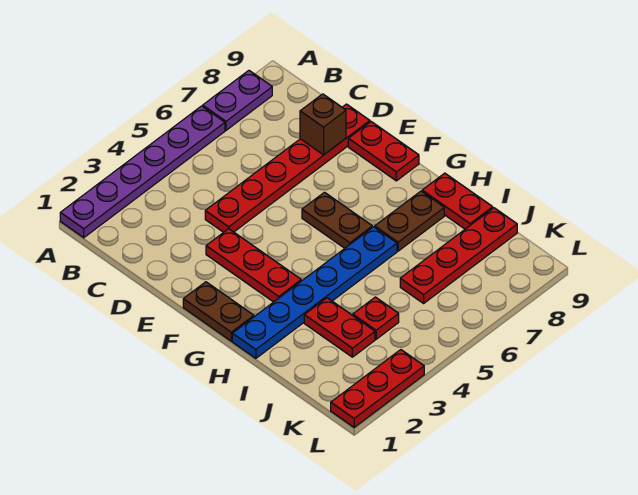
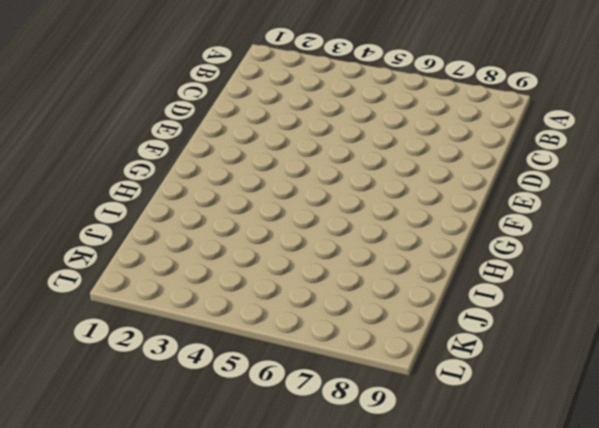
none -> purple 1x6 plate [60,106,225,238]
none -> purple 1x2 plate [203,71,272,130]
none -> red 1x6 plate [205,104,370,232]

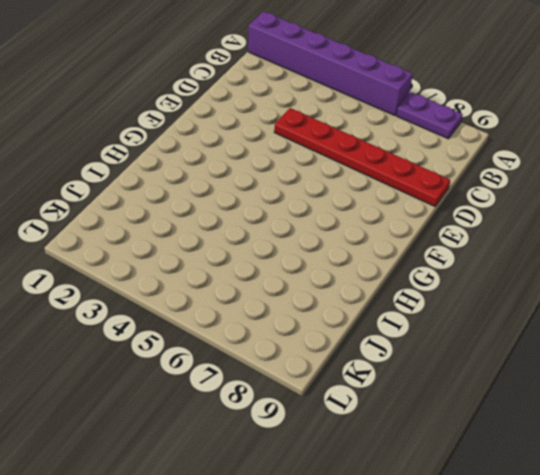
purple 1x6 brick [248,12,413,115] -> purple 1x6 plate [60,106,225,238]
none -> red 1x3 plate [206,229,301,302]
none -> red 1x2 plate [348,122,419,181]
none -> brown 1x2 plate [183,282,254,341]

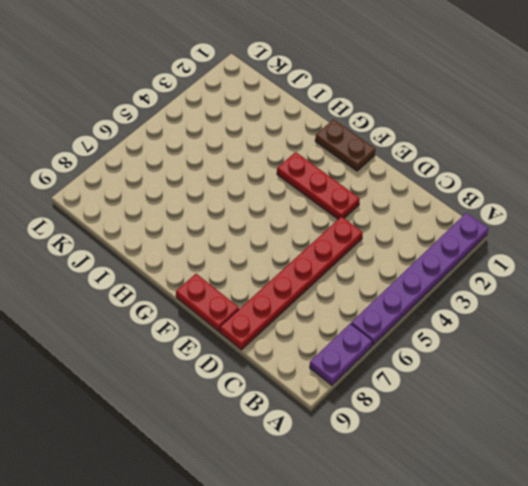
none -> brown 1x2 plate [302,192,372,248]
none -> blue 1x6 plate [232,227,397,358]
none -> brown 1x2 plate [375,191,444,251]

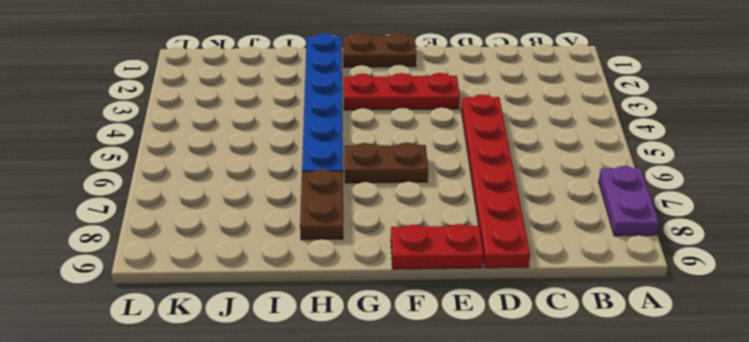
none -> purple 1x6 plate [60,106,225,238]
none -> red 1x2 plate [422,173,493,229]
none -> red 1x2 plate [304,298,375,357]

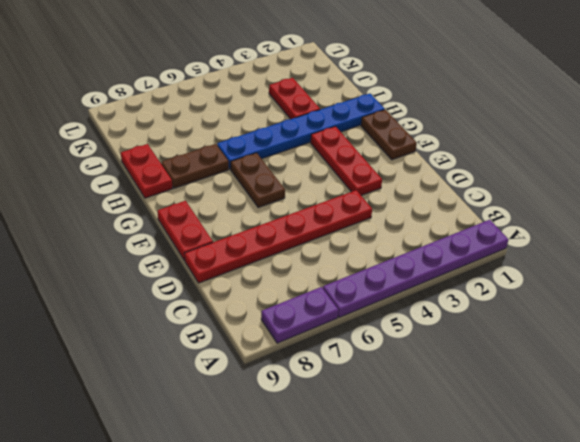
none -> red 1x1 plate [353,297,399,339]
none -> red 1x4 plate [400,208,517,303]
none -> red 1x3 plate [331,350,424,427]

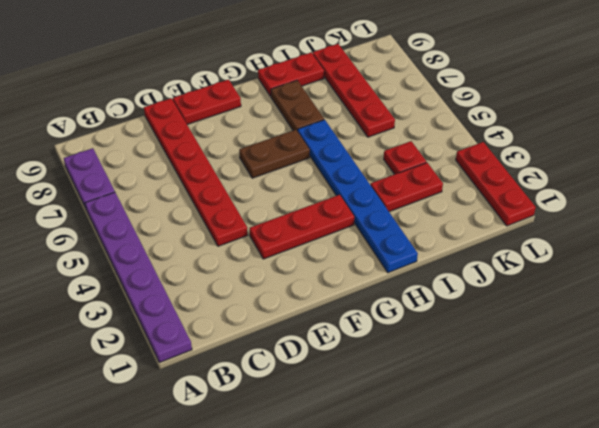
none -> brown 1x2 plate [183,282,254,341]
none -> brown 1x1 brick [300,94,346,155]

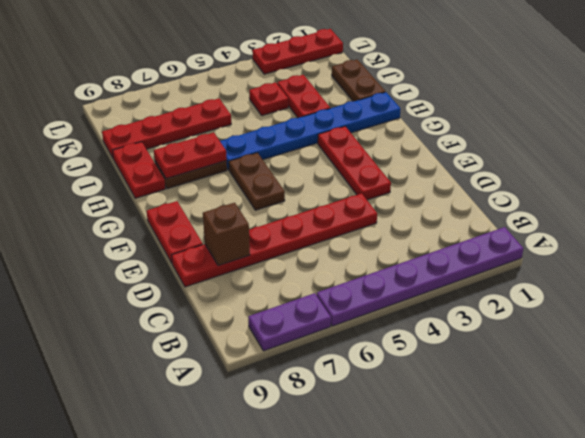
red 1x2 plate [154,133,227,179] -> none
brown 1x2 plate [332,59,385,101] -> brown 1x2 plate moved to [183,282,254,341]

